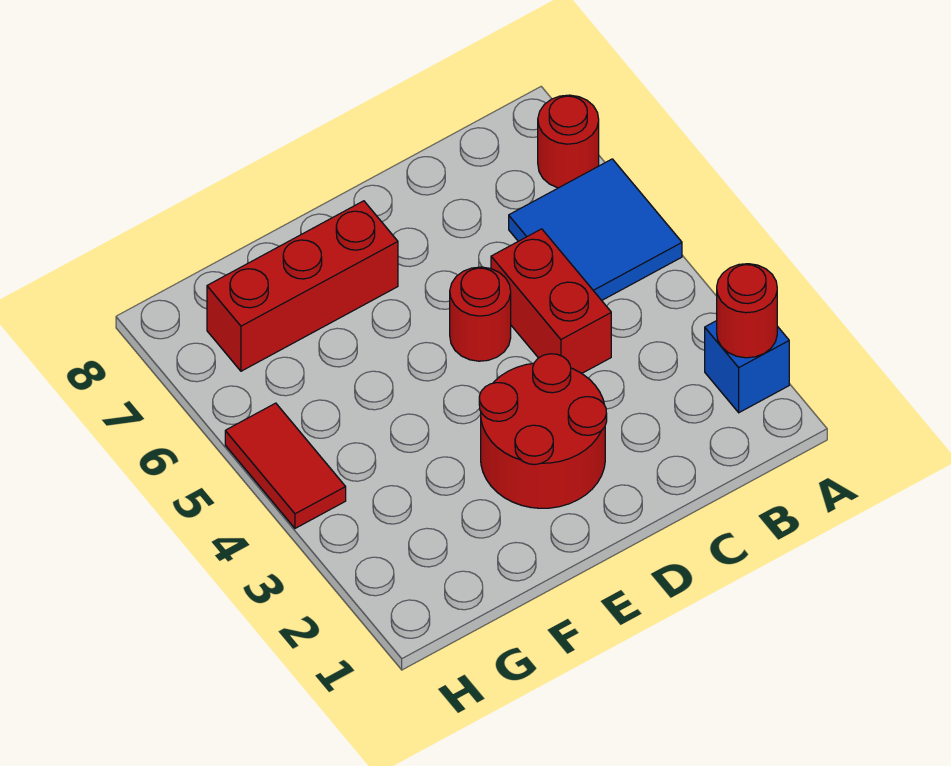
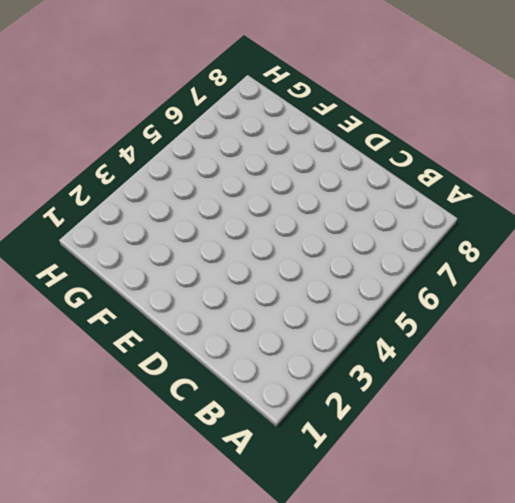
none -> blue 1x1 brick [705,321,789,413]
none -> blue 2x2 tile [509,159,682,300]

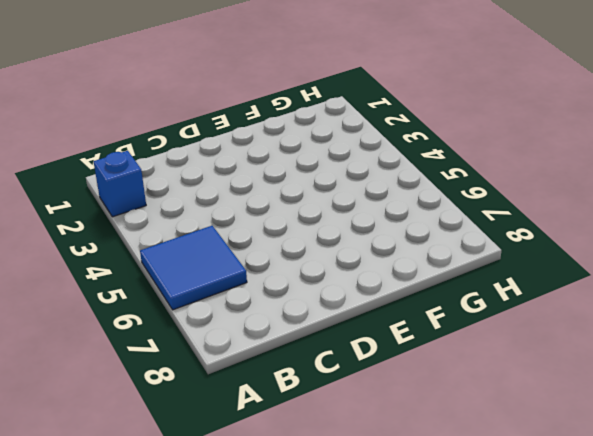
none -> red 1x1 round brick [538,95,599,188]
none -> red 1x2 brick [491,229,611,373]

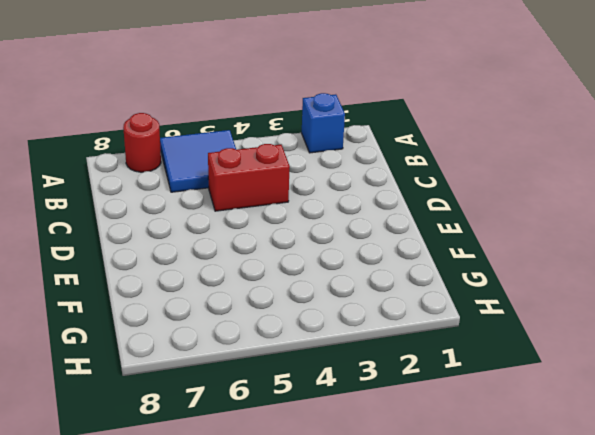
none -> red 2x2 round brick [479,354,607,508]
none -> red 1x1 round brick [450,267,511,361]

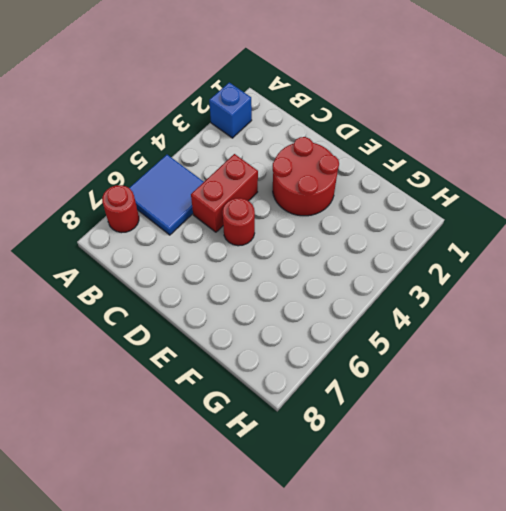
none -> red 1x3 brick [207,201,398,371]
none -> red 1x2 tile [225,403,346,528]

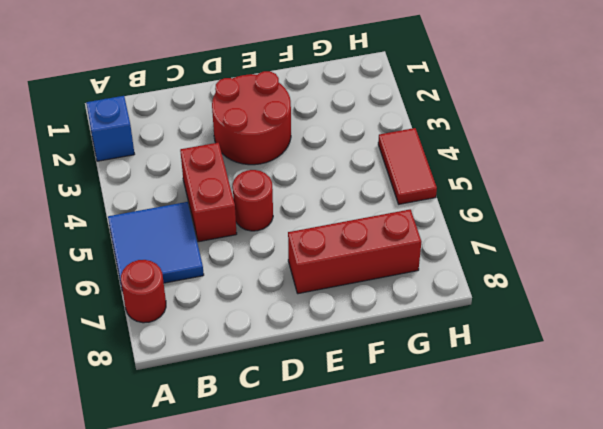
none -> red 1x1 round brick [717,264,777,358]

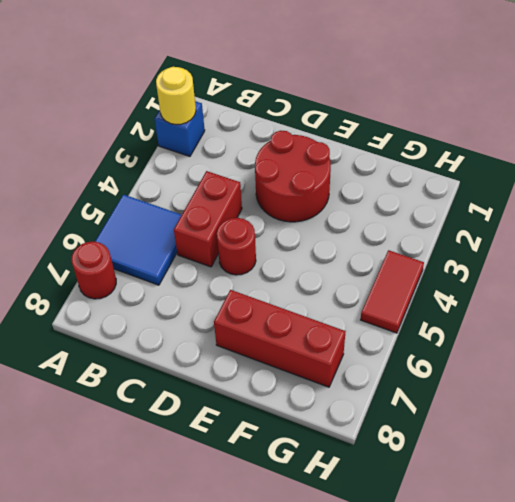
yellow 1x1 round brick [156,67,196,125] -> red 1x1 round brick [717,264,777,358]

